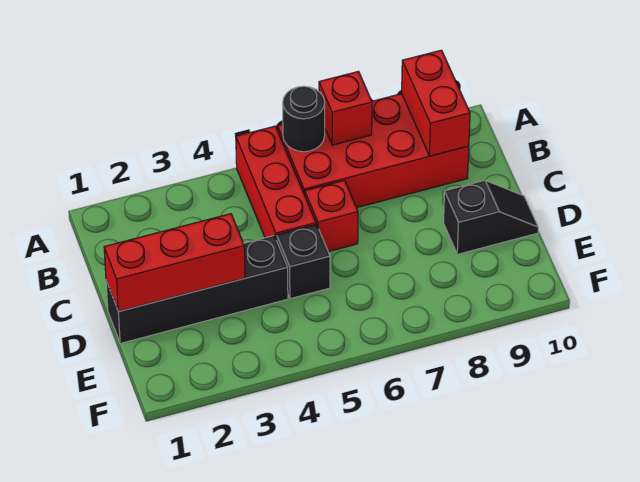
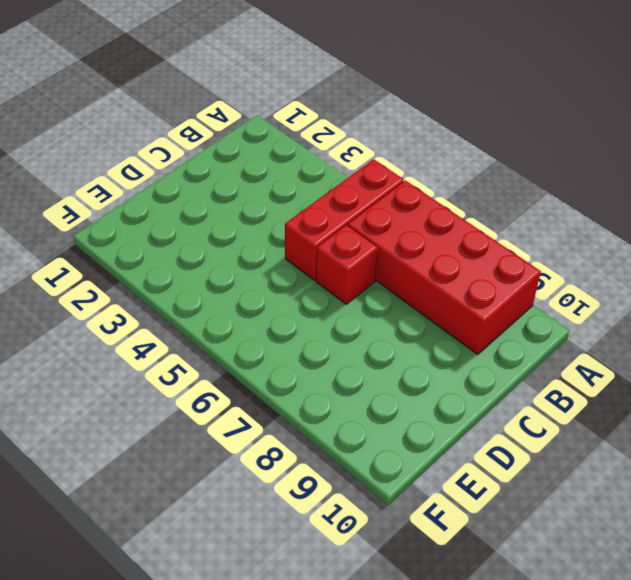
none -> black 1x4 brick [106,236,288,344]
none -> black 1x1 brick [277,224,330,299]

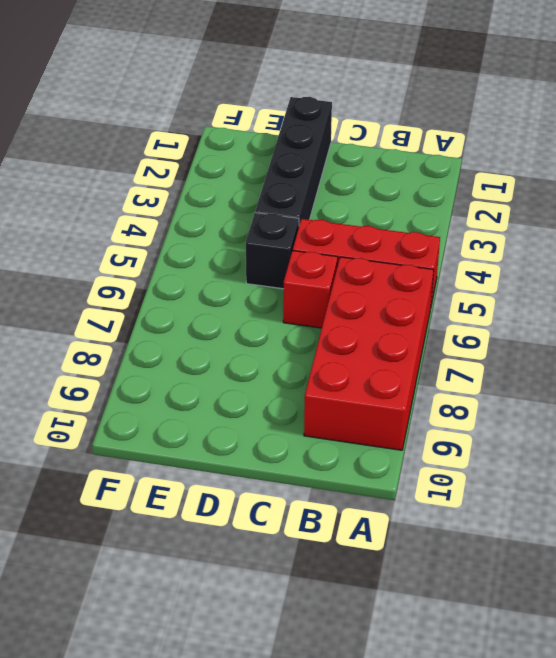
none -> black 1x2 slope [444,180,538,254]
none -> black 1x1 round brick [283,86,325,152]

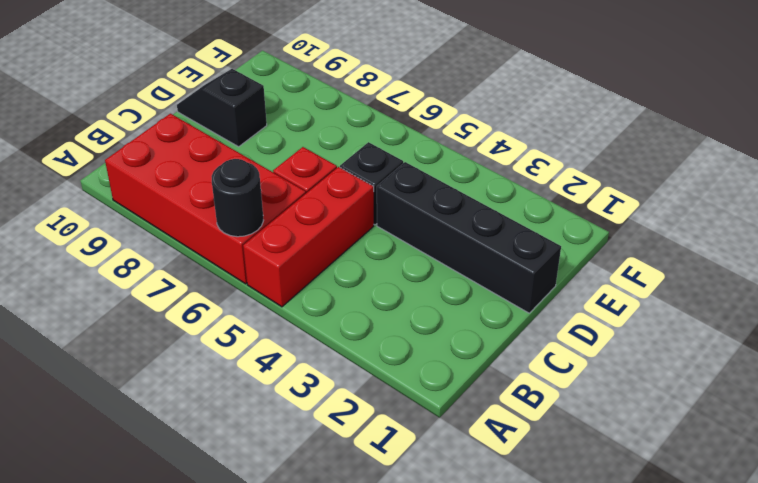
none -> red 1x1 brick [319,71,372,145]
none -> red 1x2 brick [402,50,470,156]

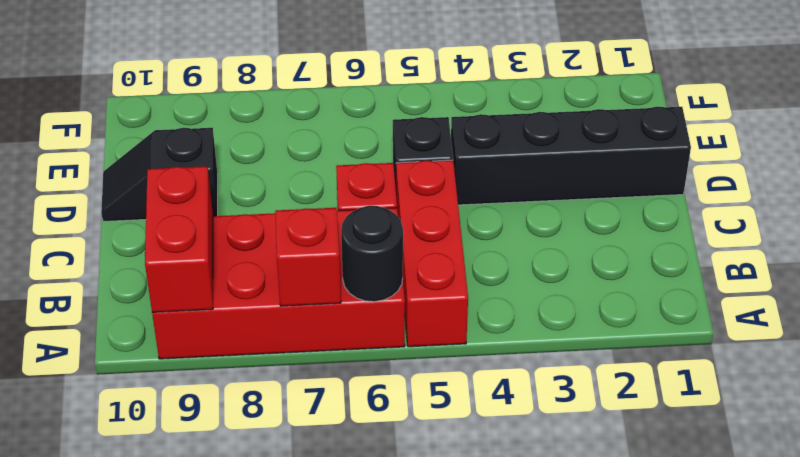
none -> red 1x3 brick [104,214,245,311]

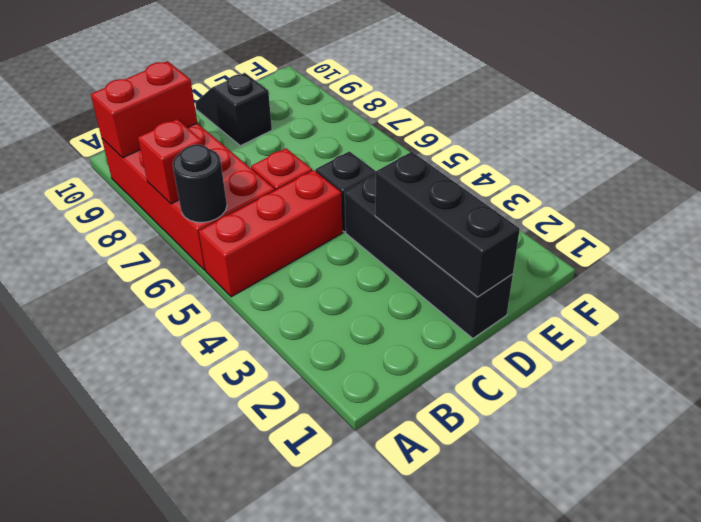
black 1x3 brick [375,152,520,297] -> red 1x3 brick [104,214,245,311]

